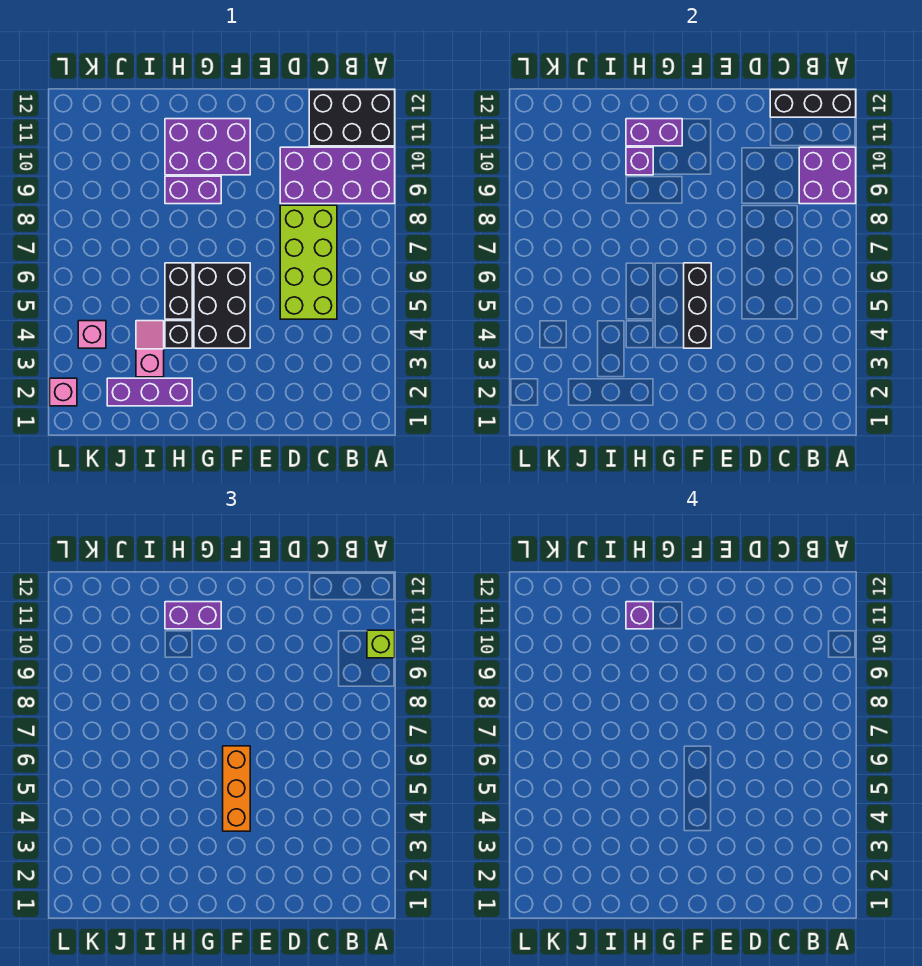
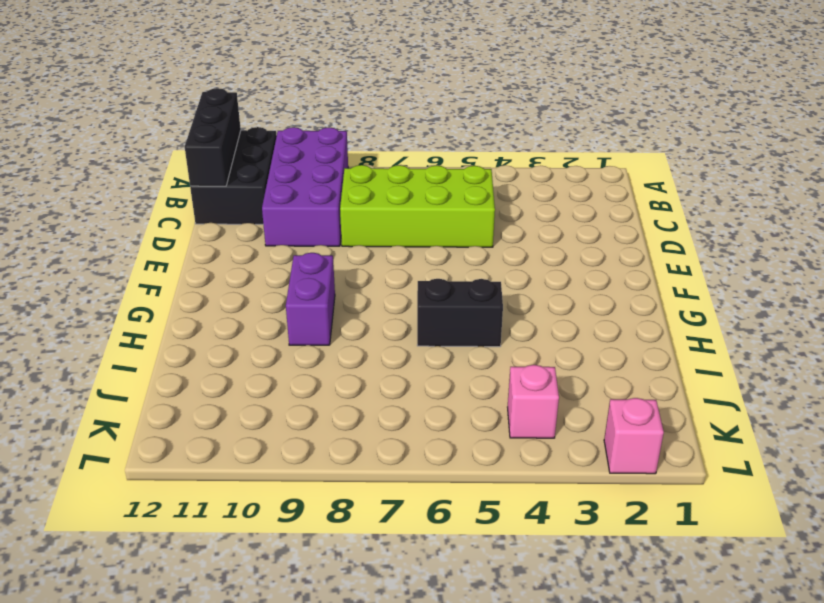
none -> black 2x3 brick [194,263,250,348]
none -> purple 2x3 brick [165,119,250,175]
none -> purple 1x3 brick [107,378,192,406]

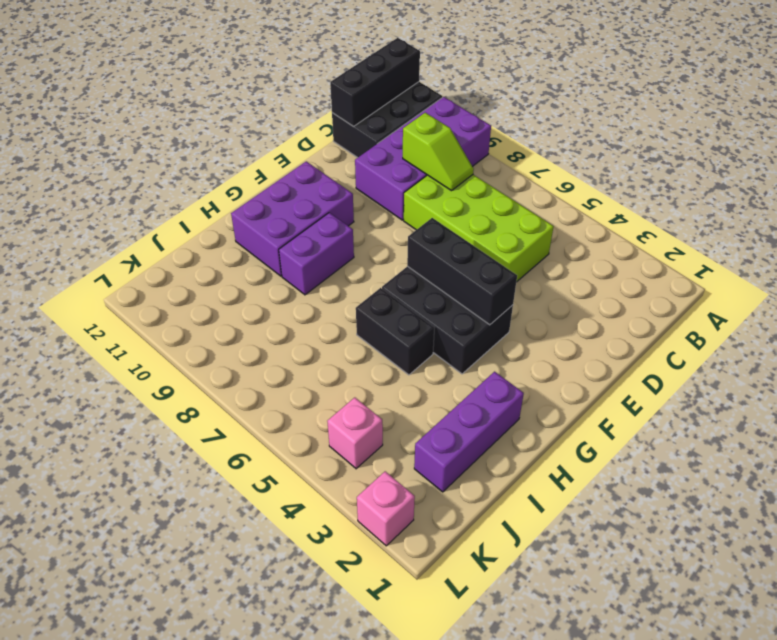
lime 1x2 slope [403,113,474,191] -> none
none -> black 1x1 brick [165,321,192,348]
none -> pink 1x2 slope [136,321,164,377]
none -> purple 2x2 brick [799,147,856,204]

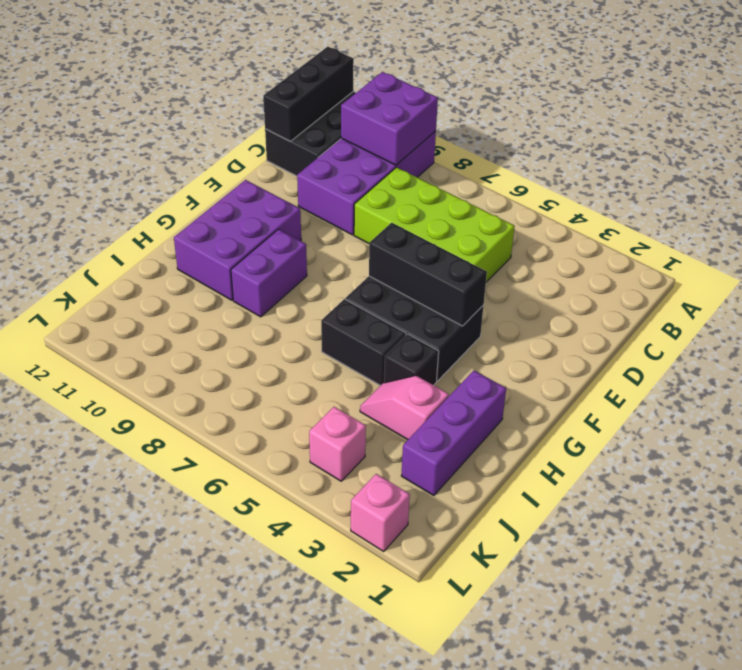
none -> purple 1x2 brick [626,119,682,146]
none -> purple 1x1 brick [626,147,653,175]
none -> lime 1x1 brick [367,630,395,658]

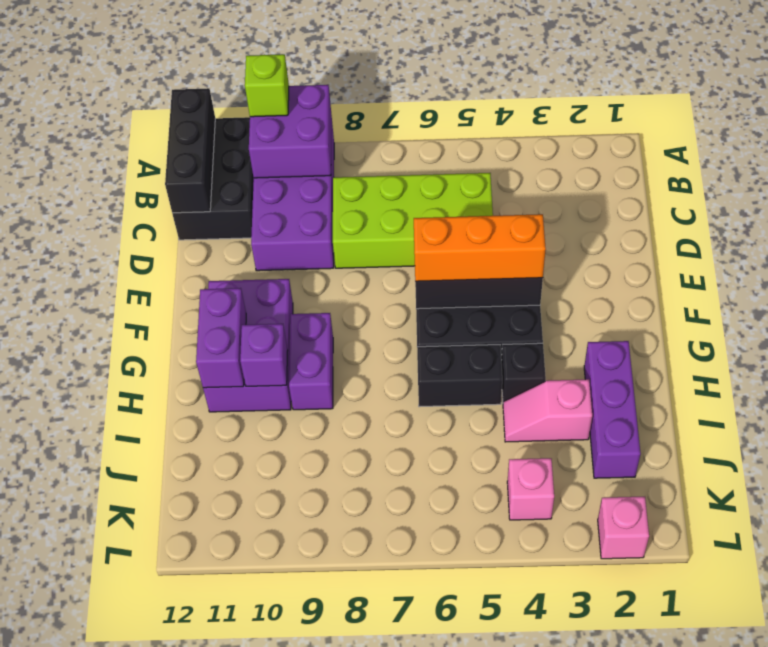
none -> purple 1x2 brick [165,602,221,629]
none -> purple 1x1 brick [626,602,653,629]

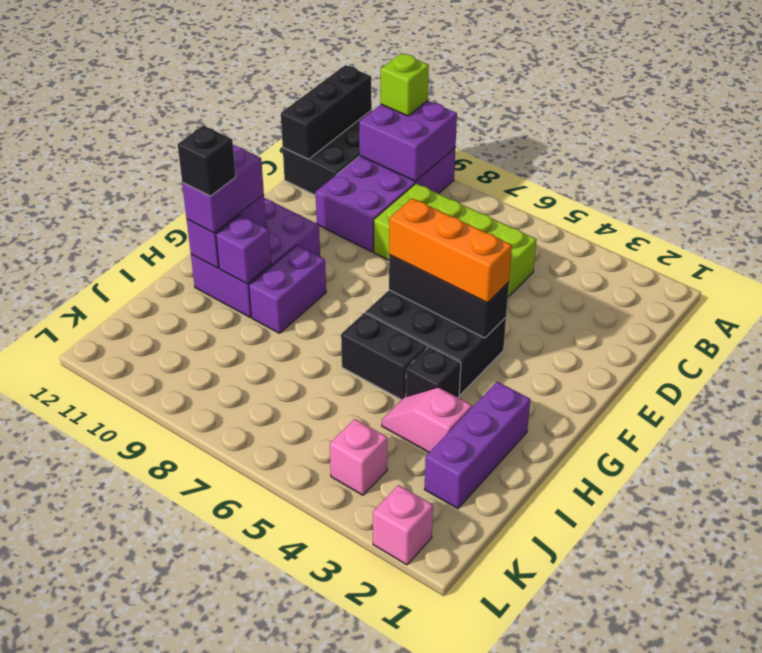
black 1x1 brick [178,126,236,196] -> purple 1x1 brick [626,602,653,629]

